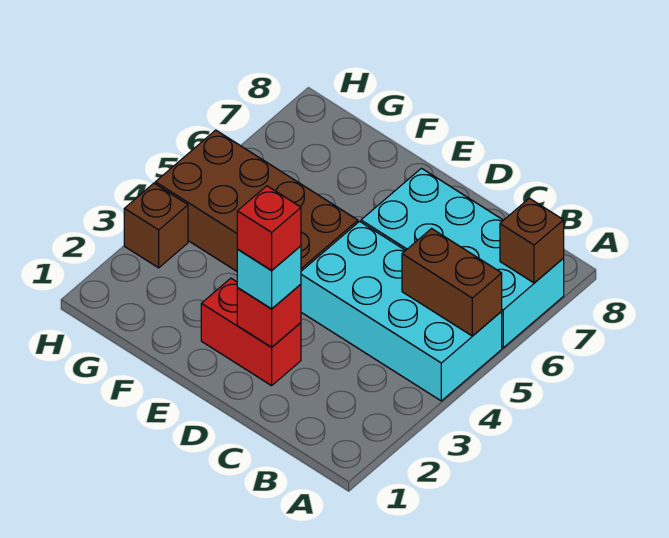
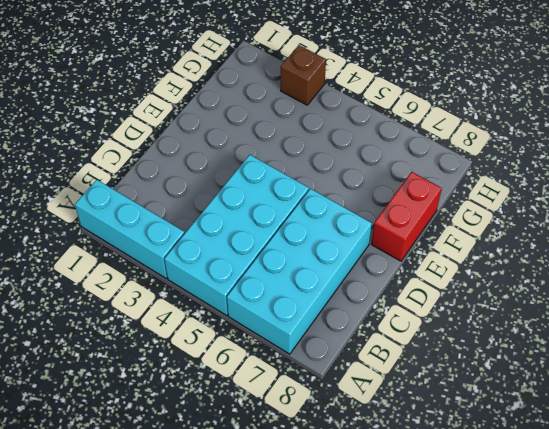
cyan 1x3 brick [75,180,185,279] -> none
red 1x2 brick [371,172,442,261] -> red 1x2 brick moved to [201,278,301,386]
none -> brown 2x4 brick [155,130,358,271]
none -> brown 1x2 brick [402,229,502,336]

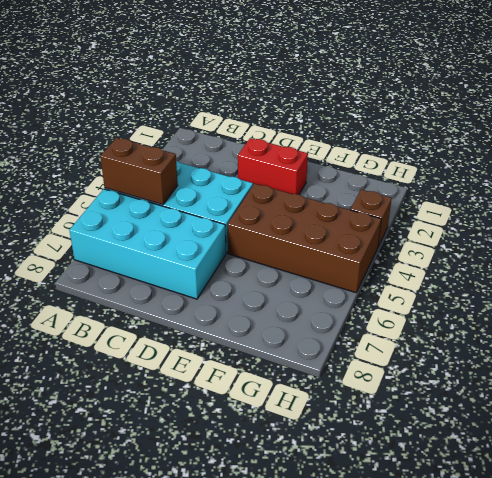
none -> brown 1x1 brick [500,198,564,283]
none -> red 1x1 brick [237,284,301,347]

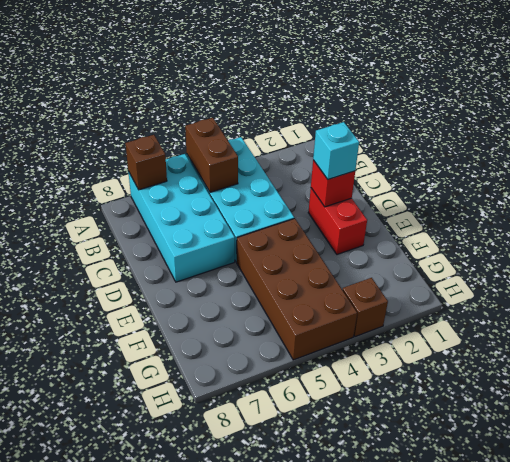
none -> red 1x1 brick [237,186,301,270]

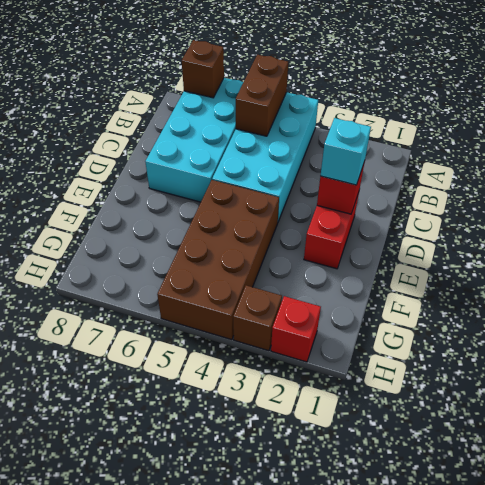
red 1x1 brick [271,296,321,362] -> red 1x1 brick moved to [237,186,301,270]

